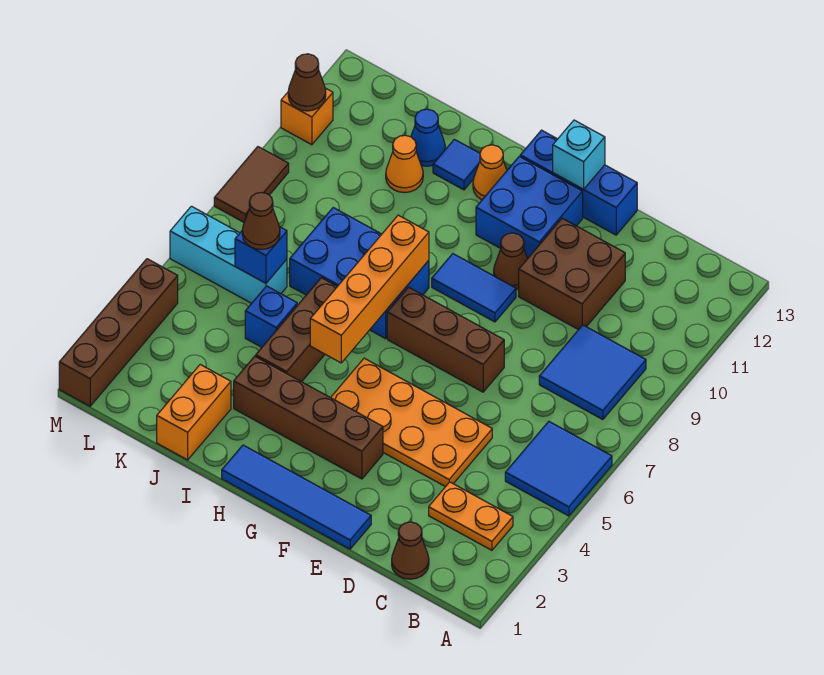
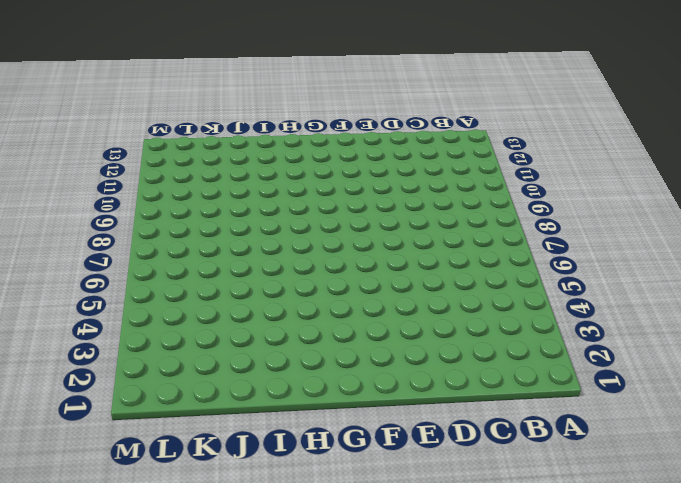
none -> blue 2x2 tile [505,421,612,516]
none -> orange 1x2 plate [429,482,513,550]
none -> blue 2x2 tile [539,325,646,420]
none -> brown 1x1 cone [392,522,429,579]

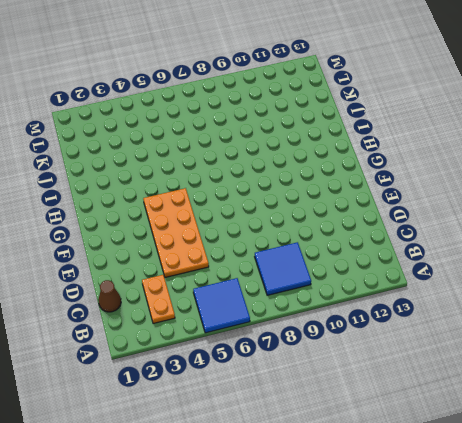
none -> brown 2x2 brick [519,218,625,330]
none -> blue 1x4 tile [222,445,371,549]
none -> brown 1x3 brick [387,287,504,392]
none -> blue 1x3 brick [520,130,637,235]

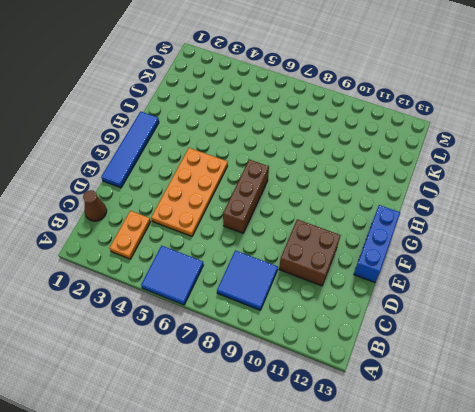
none -> brown 1x4 brick [234,356,383,479]
none -> blue 1x2 tile [432,254,516,322]
none -> brown 1x1 cone [494,233,528,290]
none -> blue 2x2 brick [476,156,583,258]

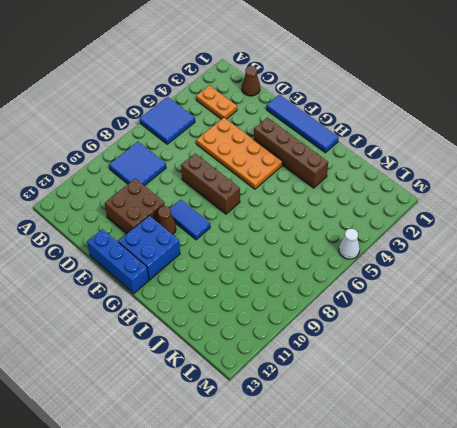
white 1x1 cone [339,229,360,259] -> none
none -> blue 2x3 brick [290,208,429,339]
none -> orange 1x1 cone [473,145,507,200]
none -> brown 1x3 brick [256,278,337,382]
none -> blue 1x1 tile [433,139,480,190]

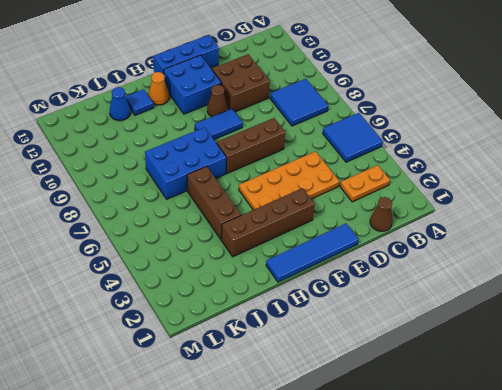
none -> orange 1x2 brick [157,365,231,460]
none -> blue 1x1 brick [245,286,297,347]
none -> orange 1x1 cone [386,135,423,193]
none -> cyan 1x3 brick [170,206,287,303]

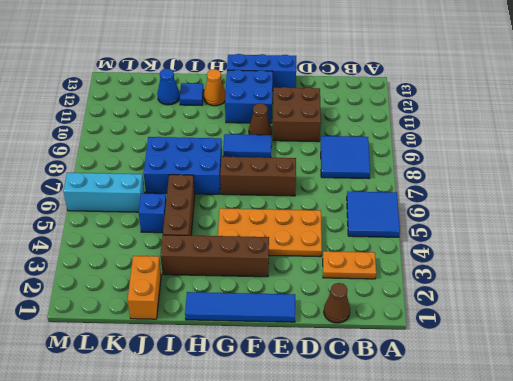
none -> orange 1x1 cone [386,135,423,193]
none -> brown 1x4 brick [59,259,178,406]
none -> brown 1x2 tile [214,147,289,222]
none -> orange 1x1 brick [281,88,333,145]

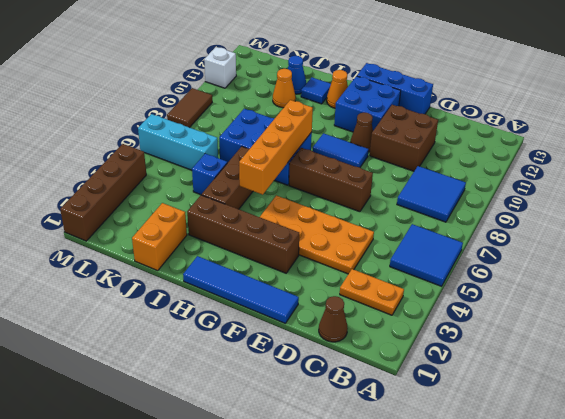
white 1x1 brick [204,47,236,88] -> orange 1x1 brick [281,88,333,145]
none -> cyan 1x1 brick [553,120,605,189]
none -> blue 1x1 brick [235,227,287,283]
none -> brown 1x1 cone [288,54,326,111]
none -> brown 1x1 cone [242,192,280,250]

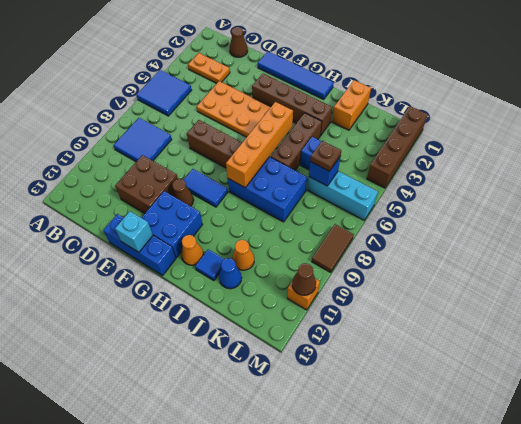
brown 1x1 plate [310,141,341,171] -> brown 1x1 cone [242,192,280,250]

